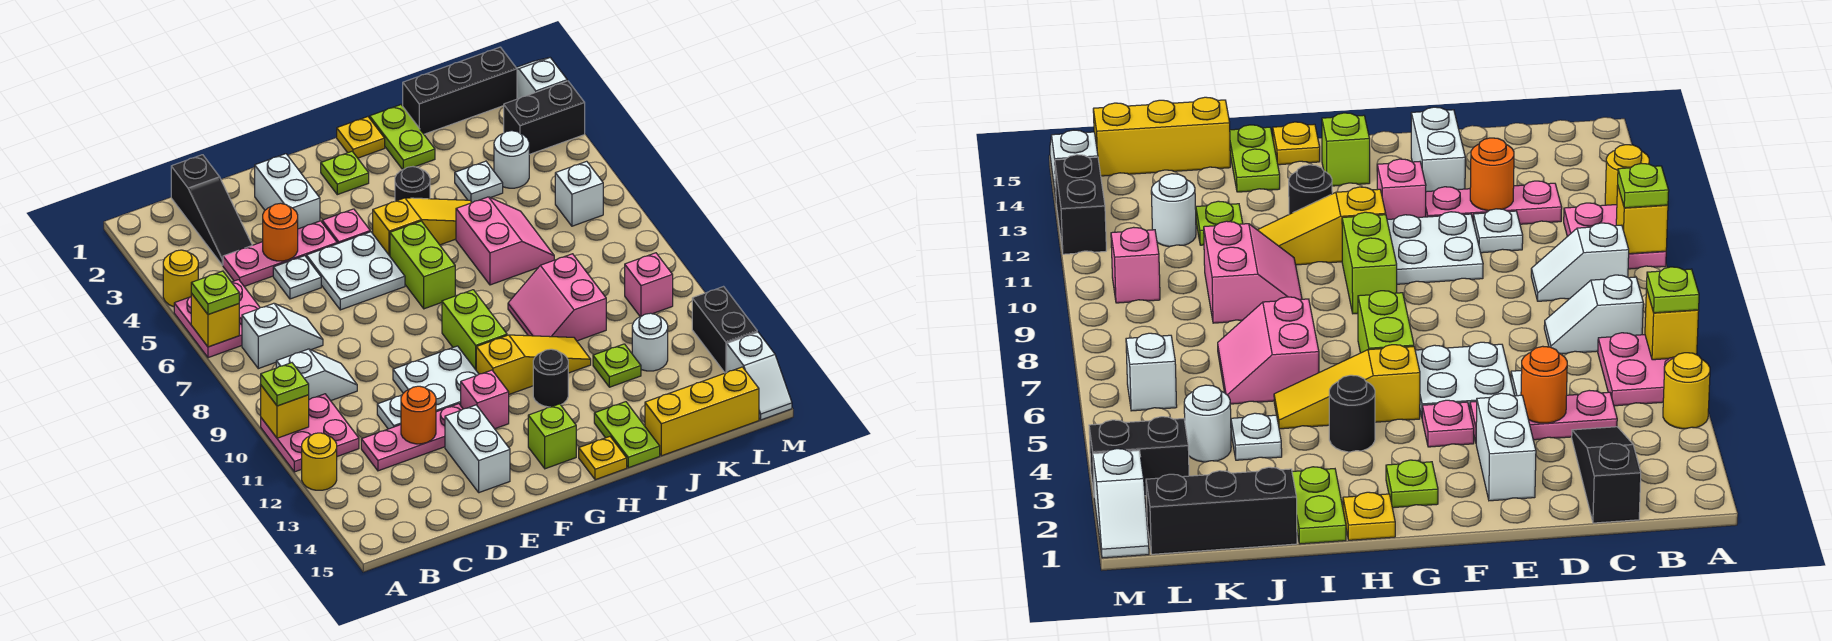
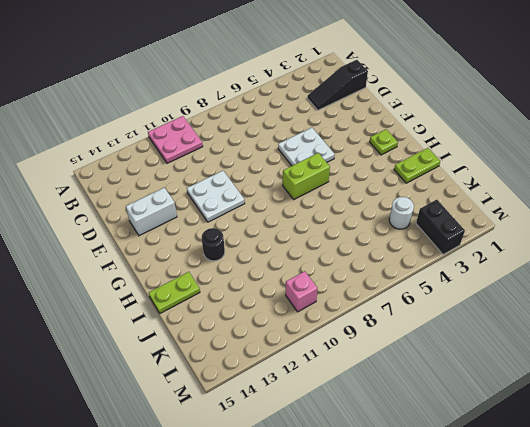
none -> yellow 1x1 round brick [163,250,198,307]
none -> pink 2x2 plate [174,280,260,358]
none -> yellow 1x1 round brick [302,433,337,490]
none -> white 1x2 slope [242,303,323,369]

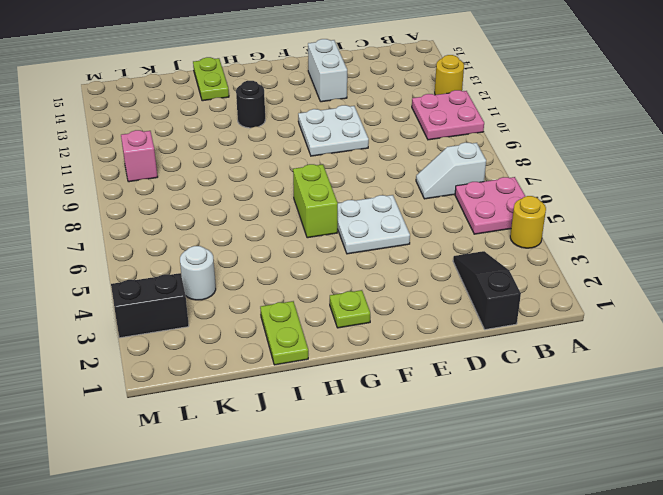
none -> white 1x2 slope [276,349,357,401]
none -> pink 1x3 plate [223,221,337,286]
none -> pink 1x3 plate [361,404,463,471]
none -> white 1x1 plate [273,256,321,299]

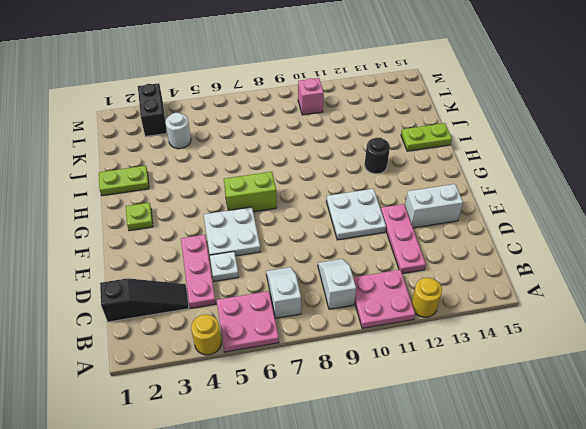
none -> white 1x1 plate [377,395,402,429]
none -> white 1x2 brick [255,154,320,229]
none -> pink 1x1 plate [322,209,370,244]
none -> pink 1x1 brick [461,370,509,429]

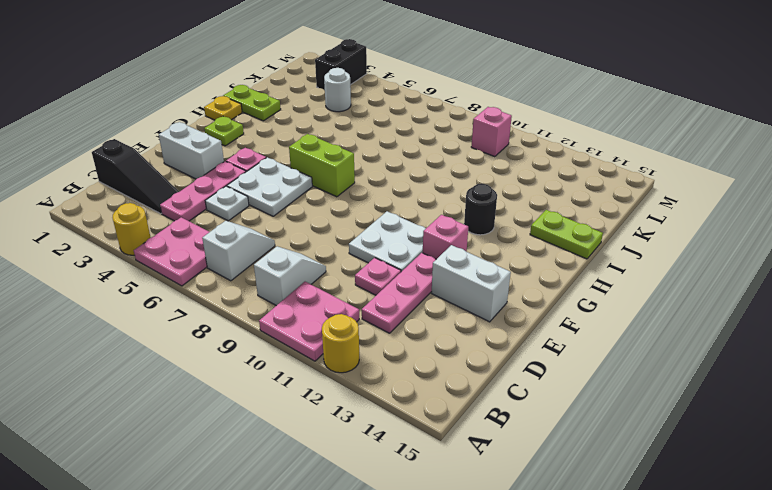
pink 1x1 plate [355,258,401,295] -> white 1x1 plate [377,395,402,429]
none -> yellow 1x3 slope [373,198,472,256]
none -> lime 1x2 brick [442,290,507,370]
none -> yellow 1x3 slope [476,335,591,394]
none -> lime 1x1 brick [528,404,576,469]

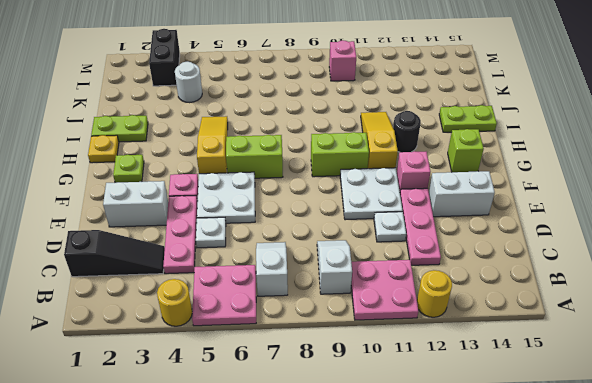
none -> black 1x1 round brick [395,167,430,201]
none -> yellow 1x1 plate [579,437,627,480]
none -> pink 2x2 slope [456,197,554,285]
none -> pink 2x2 slope [508,254,606,341]

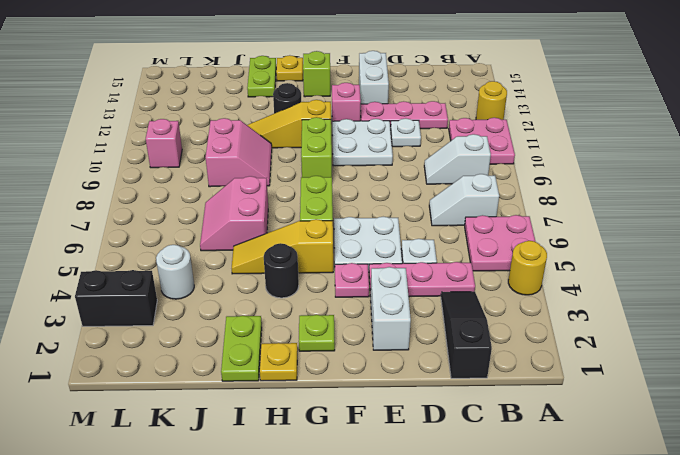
none -> black 1x3 brick [403,47,517,134]
none -> white 1x1 plate [455,161,503,203]
none -> lime 1x1 plate [593,344,641,387]
none -> yellow 1x3 brick [645,367,759,456]

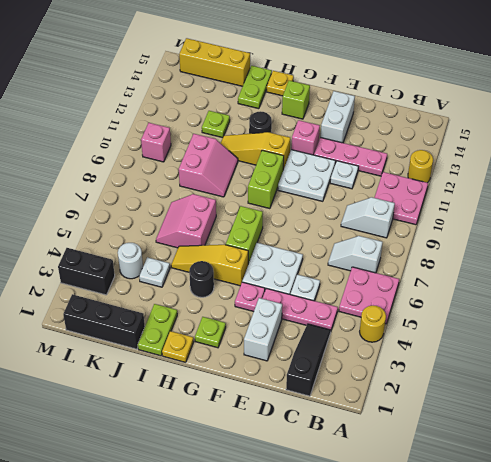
none -> white 1x1 round brick [632,313,668,371]
none -> white 1x1 brick [555,161,603,226]
none -> white 1x2 slope [516,58,567,99]
none -> black 1x2 brick [692,287,757,373]

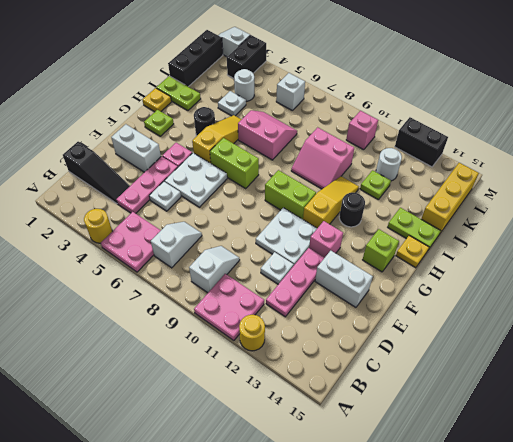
none -> white 1x2 slope [727,332,792,420]
none -> yellow 1x1 brick [191,294,239,347]
none -> yellow 1x1 brick [261,386,309,438]
none -> orange 1x1 round brick [263,203,298,261]

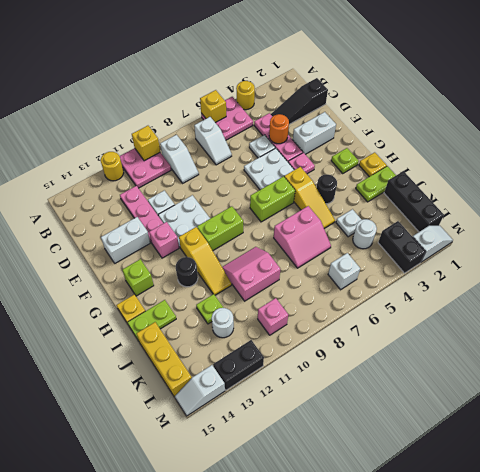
none -> orange 1x1 round brick [401,386,436,444]
none -> lime 1x1 plate [191,271,239,315]
none -> lime 1x1 plate [261,363,309,406]

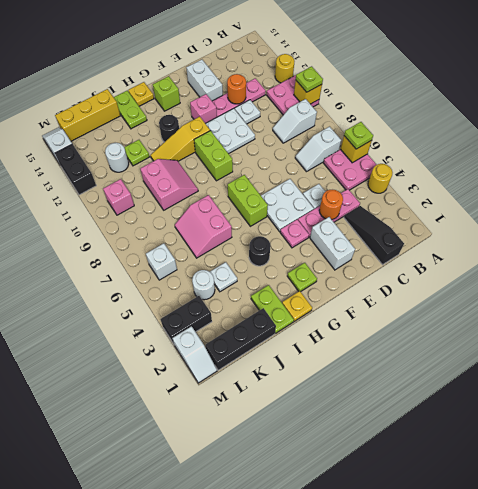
none -> yellow 1x3 slope [373,198,472,256]

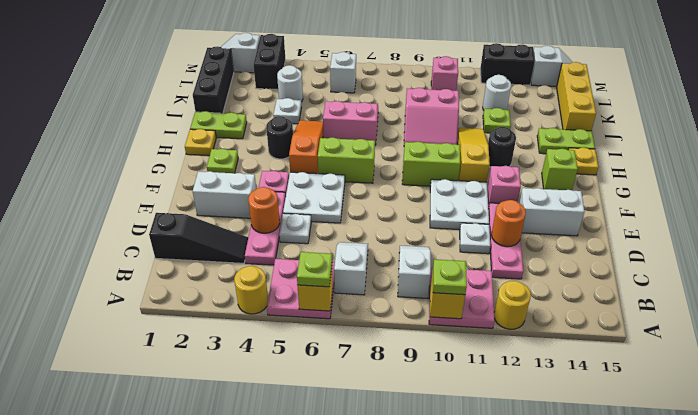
orange 1x3 slope [289,120,323,174] -> yellow 1x3 slope [373,198,472,256]

